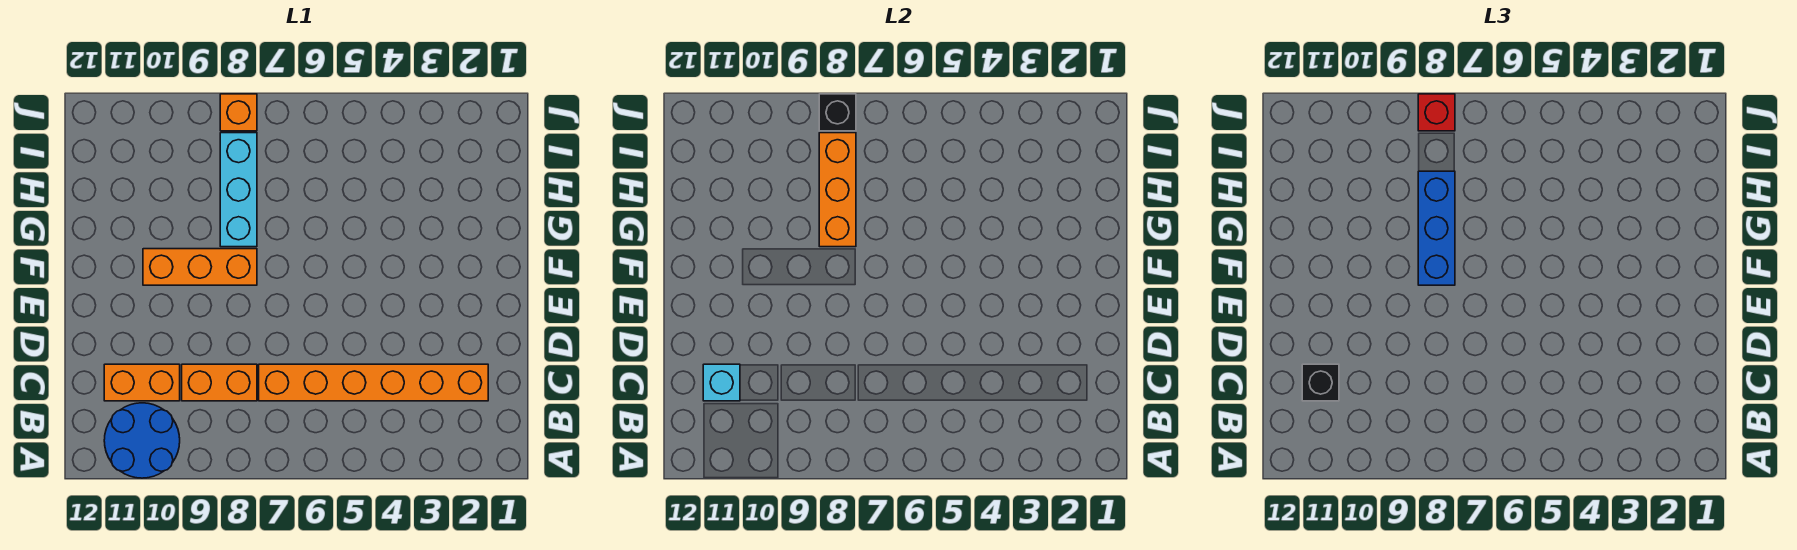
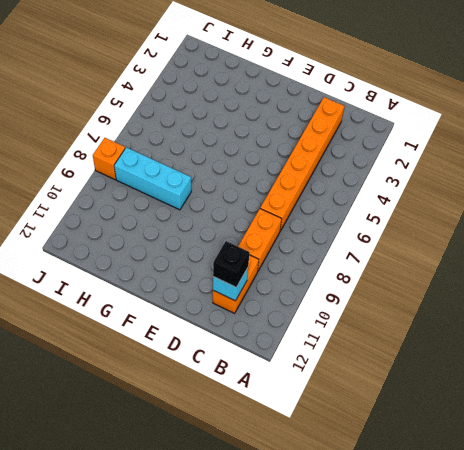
none -> blue 2x2 round brick [104,403,180,478]
none -> orange 1x3 brick [143,249,257,285]
none -> orange 1x3 brick [819,133,856,247]

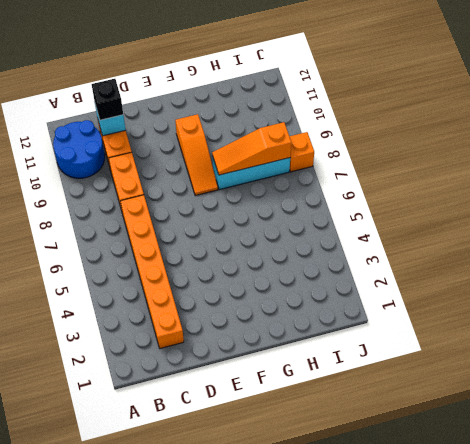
orange 1x3 slope [175,114,218,196] -> orange 1x3 brick [143,249,257,285]
orange 1x3 slope [212,122,291,175] -> orange 1x3 brick [819,133,856,247]
none -> black 1x1 brick [819,94,856,131]
none -> blue 1x3 brick [1418,171,1455,285]
none -> red 1x1 brick [1418,94,1455,131]

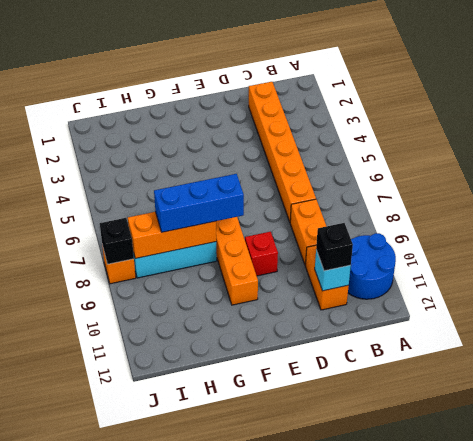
red 1x1 brick [245,232,278,276] -> red 1x1 brick moved to [1418,94,1455,131]

